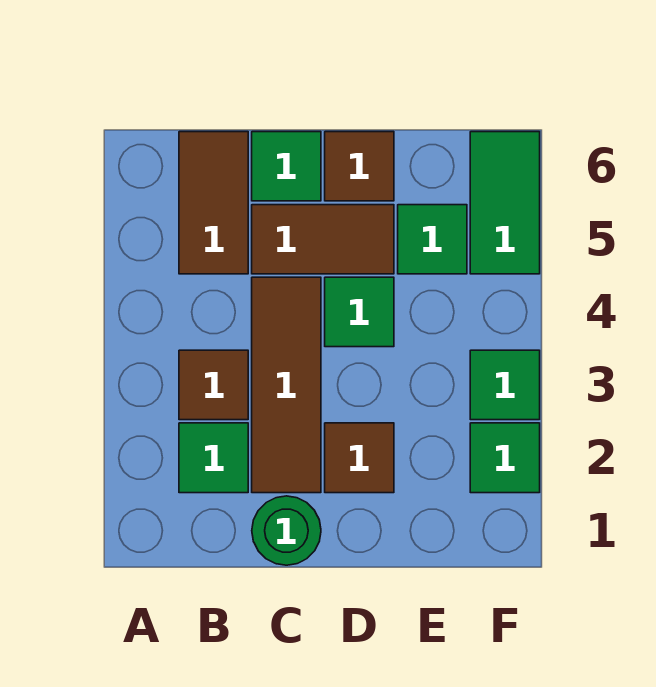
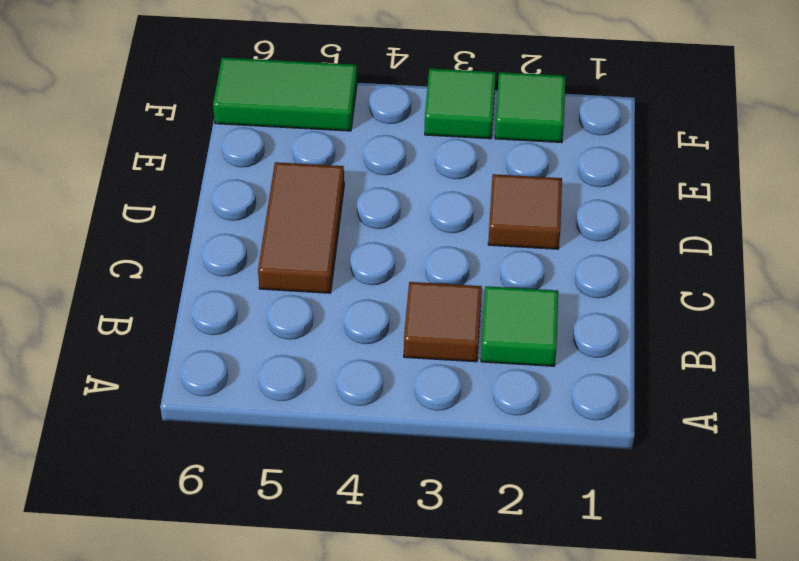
none -> brown 1x2 tile [179,132,248,274]
none -> green 1x1 round brick [252,496,321,565]
none -> brown 1x3 tile [252,277,321,493]

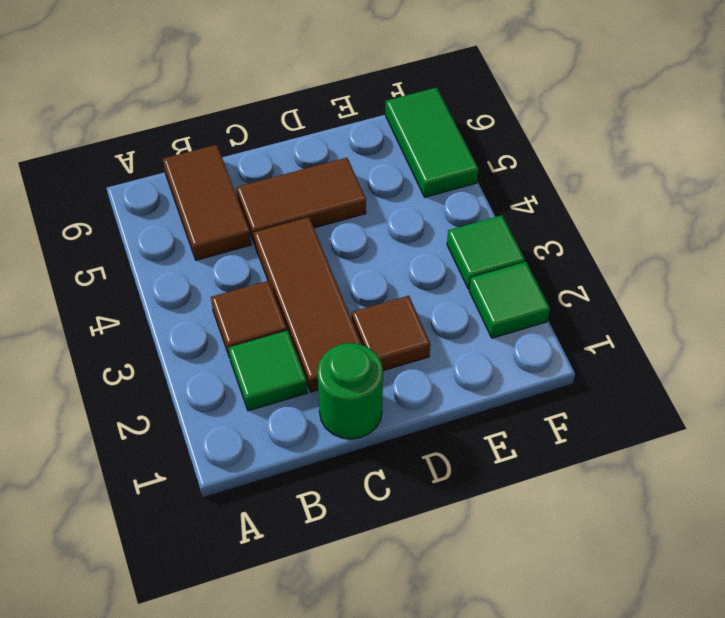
none -> green 1x1 tile [252,132,321,201]
none -> green 1x1 tile [325,277,394,347]
none -> brown 1x1 tile [325,132,394,201]

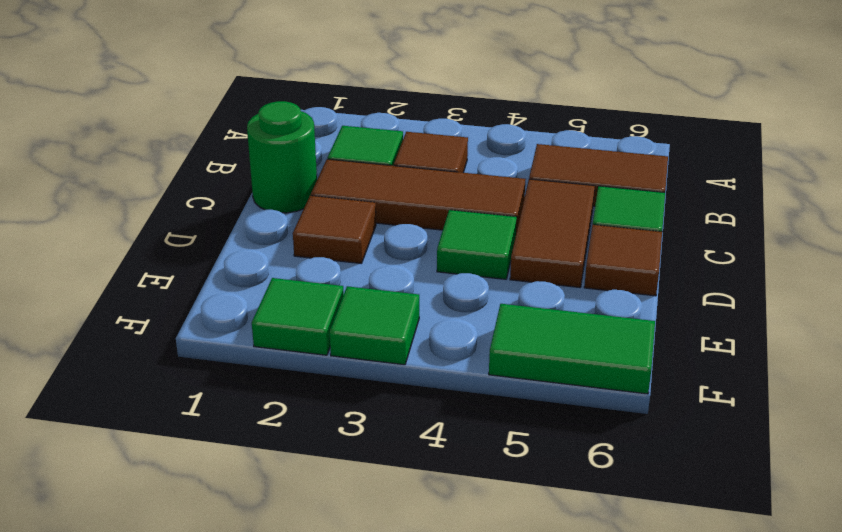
none -> green 1x1 tile [398,205,467,274]

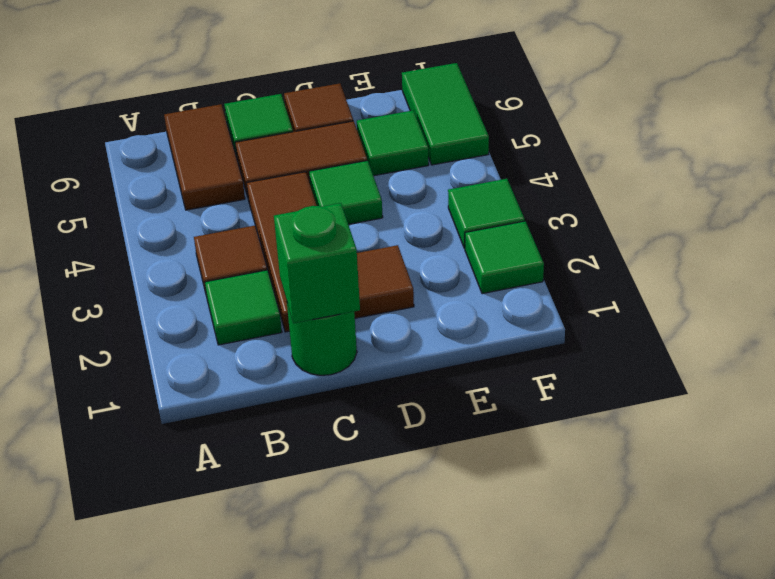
green 1x1 brick [274,203,360,323] -> none

